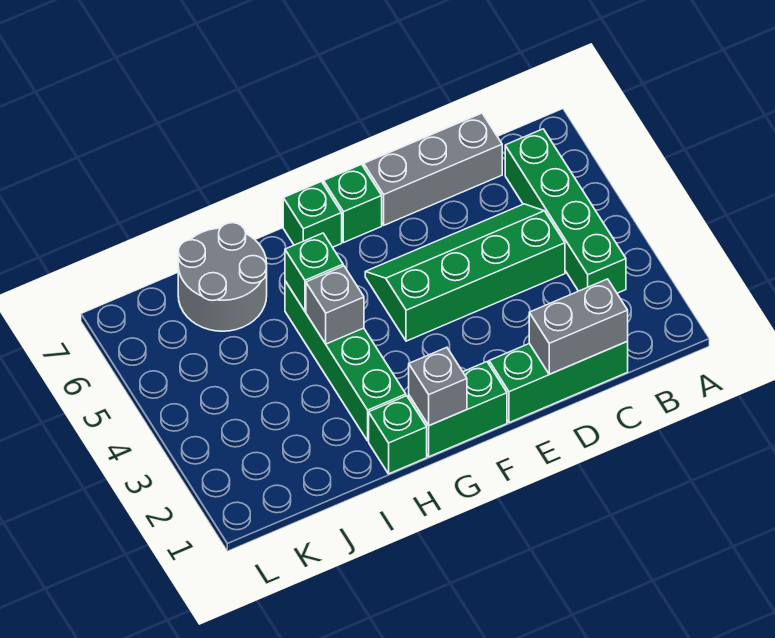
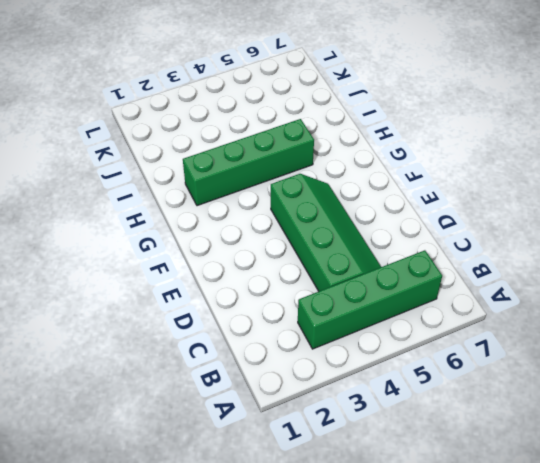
none -> green 1x3 brick [489,342,628,423]
none -> grey 1x3 brick [364,113,502,225]
none -> green 1x2 brick [409,362,507,457]

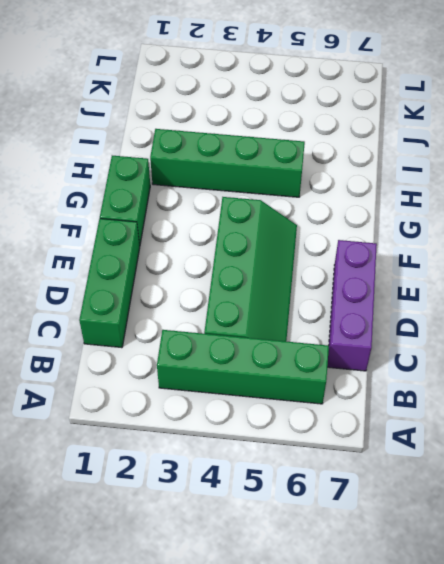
purple 1x3 brick [327,240,377,371] -> grey 1x3 brick [364,113,502,225]
none -> green 1x1 brick [324,164,382,243]
none -> green 1x1 brick [283,182,342,247]
none -> green 1x1 brick [369,396,427,474]

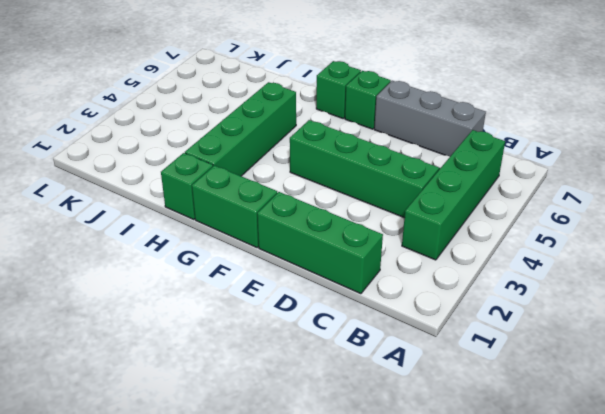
none -> grey 2x2 round brick [178,223,267,331]
none -> grey 1x2 brick [529,279,628,374]
none -> grey 1x1 brick [409,347,467,426]

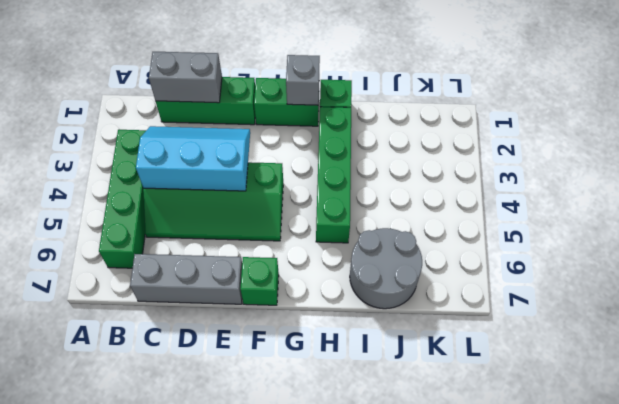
cyan 2x3 slope [136,126,250,191] -> none
none -> green 1x1 brick [283,182,342,247]
none -> grey 1x1 brick [306,266,364,344]
none -> green 1x1 brick [285,233,343,311]

